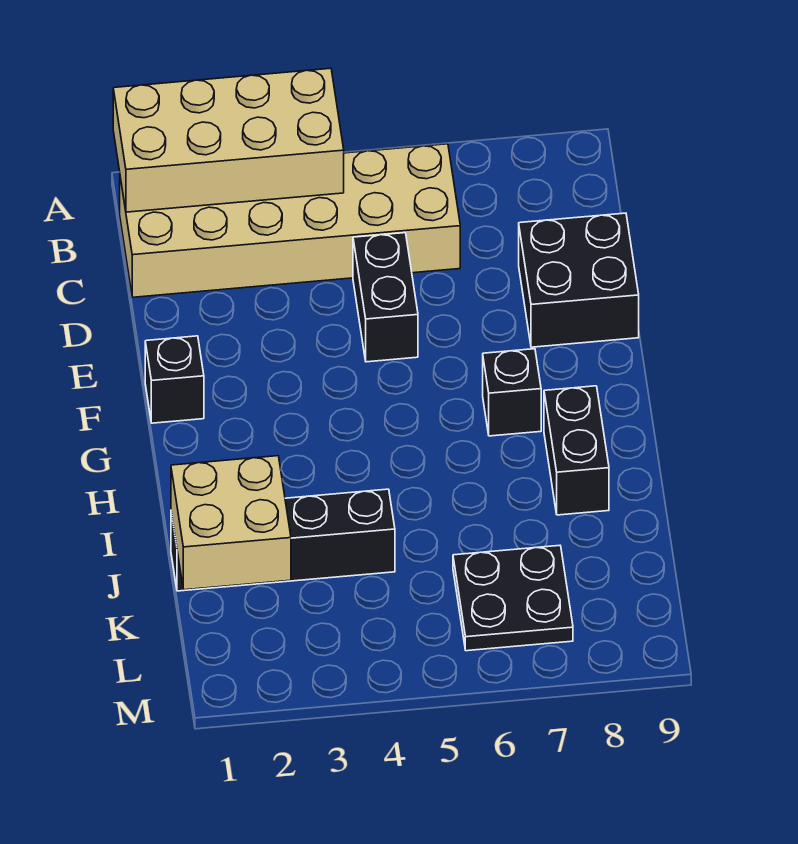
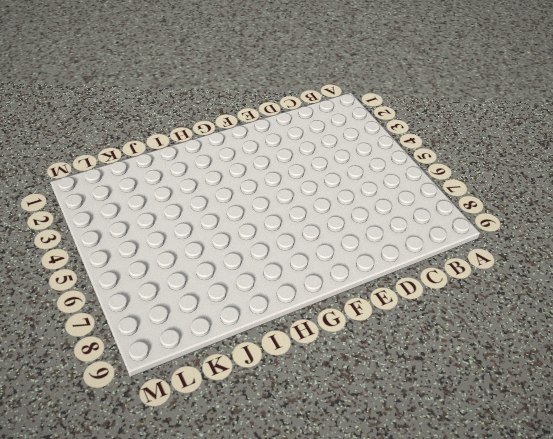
none -> tan 2x6 brick [120,144,460,297]
none -> black 1x2 brick [353,233,418,362]

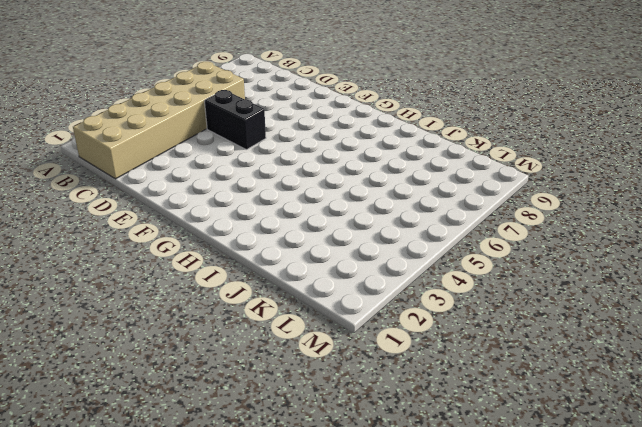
none -> black 2x2 brick [519,213,639,347]
none -> black 1x1 brick [145,336,204,423]

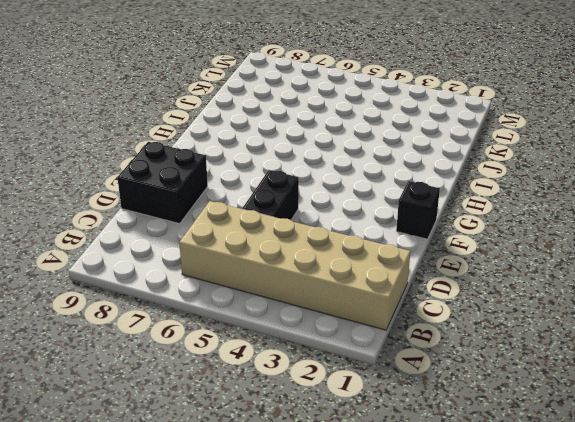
none -> black 1x1 brick [483,349,541,436]
none -> black 1x2 brick [544,386,609,515]

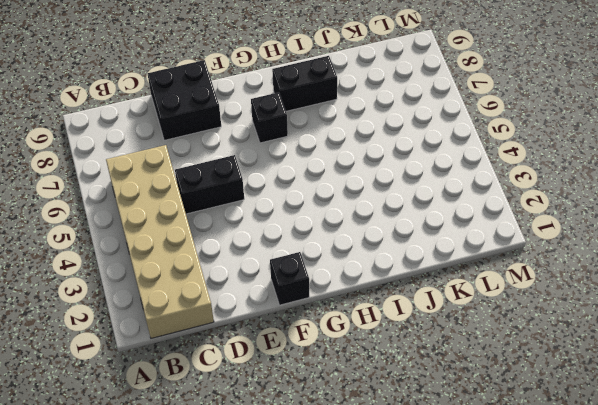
none -> black 1x4 brick [171,489,395,591]
none -> black 2x2 plate [453,545,573,651]

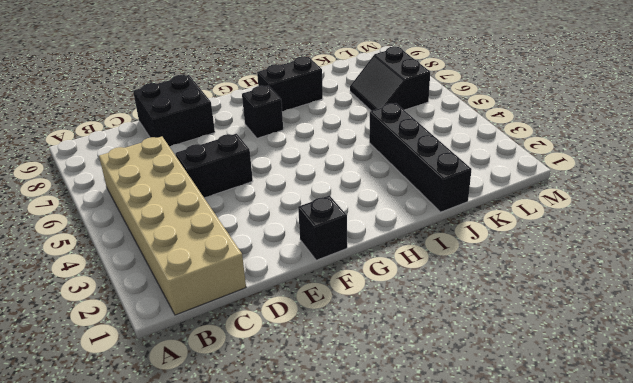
black 2x2 slope [350,47,430,111] -> black 2x2 plate [453,545,573,651]
none -> tan 2x4 brick [113,68,344,212]
none -> tan 2x2 brick [171,456,291,590]

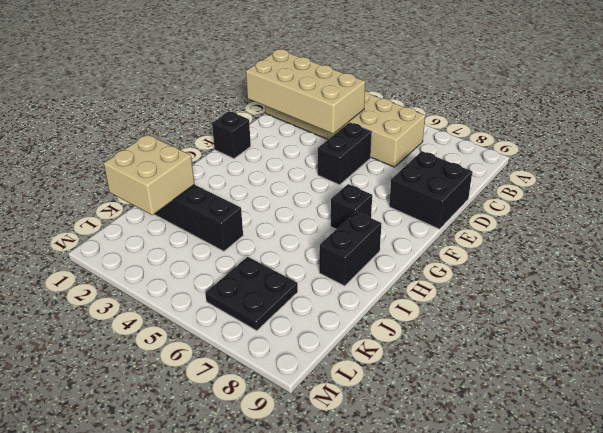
tan 2x4 brick [246,49,365,133] -> tan 2x4 brick moved to [113,68,344,212]

